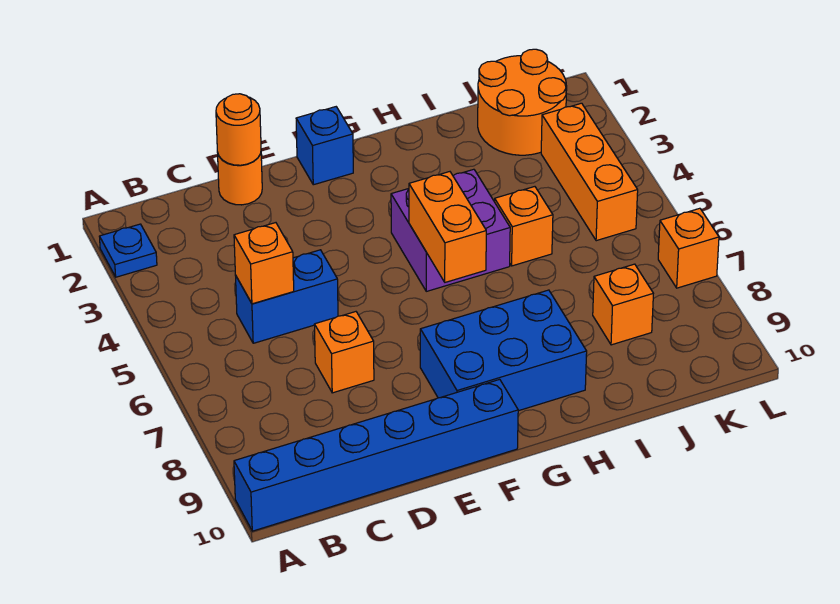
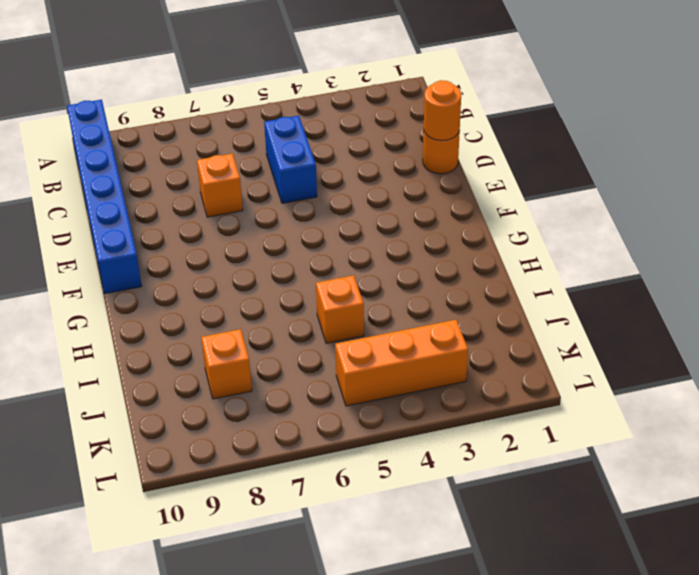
none -> blue 1x1 plate [99,224,157,277]
none -> blue 1x1 brick [296,107,353,185]
none -> blue 2x3 brick [420,290,587,411]

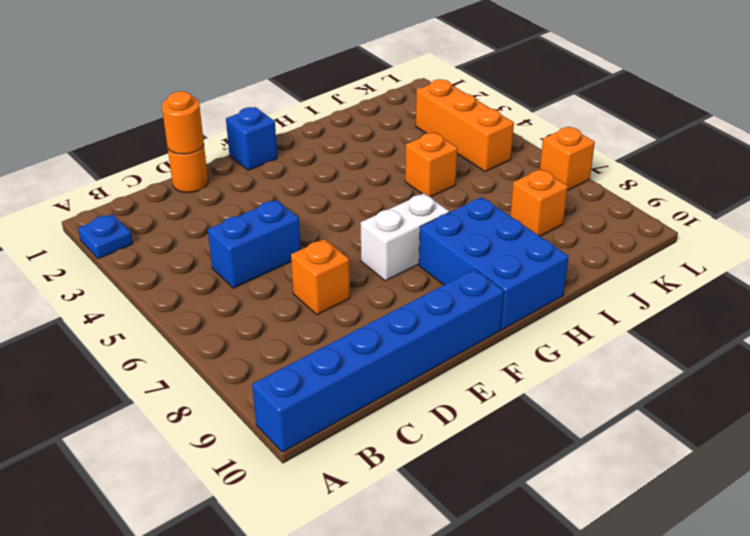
white 1x2 brick [361,193,449,281] -> none
blue 2x3 brick [419,197,569,330] -> blue 2x3 brick turned to [420,290,587,411]
none -> purple 2x2 brick [391,169,510,291]
none -> orange 2x2 round brick [478,49,567,155]
none -> orange 1x1 brick [234,223,294,304]

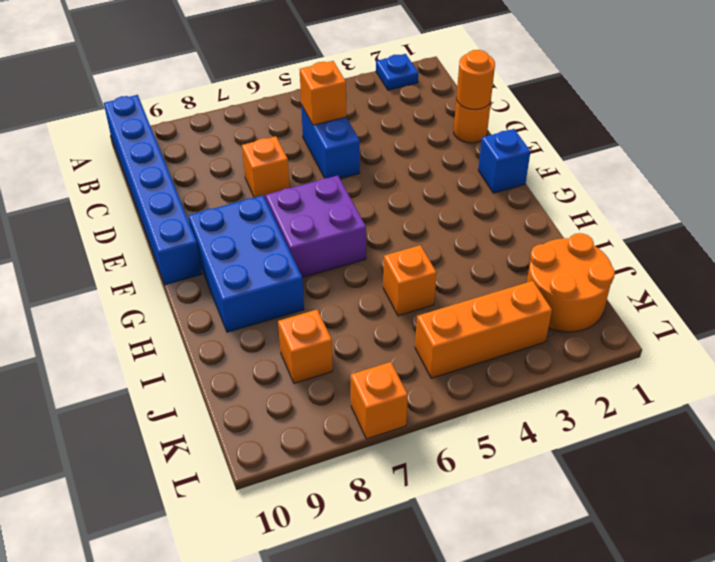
purple 2x2 brick [265,176,366,278] -> purple 2x2 brick moved to [391,169,510,291]
none -> orange 1x2 brick [409,172,486,282]

